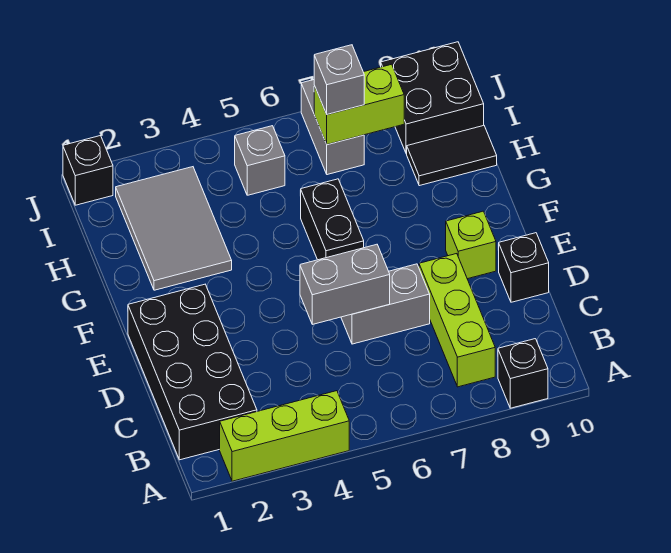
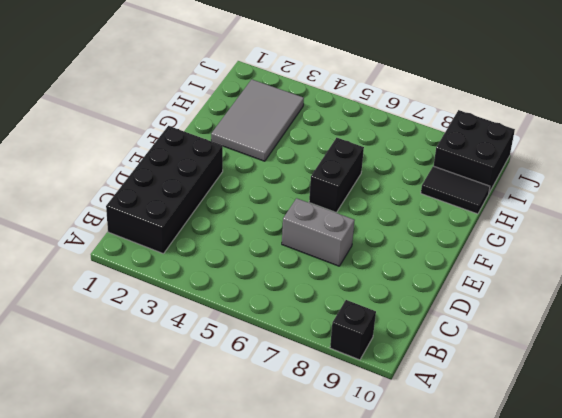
none -> lime 1x3 brick [220,391,349,481]
none -> lime 1x3 brick [419,254,495,387]
none -> black 1x1 brick [498,233,549,302]

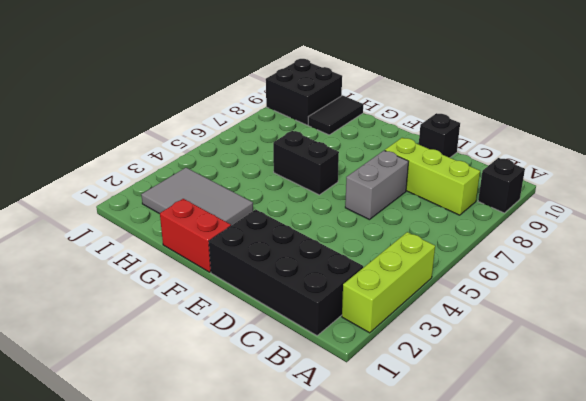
red 1x2 brick [160,199,231,272] -> none
none -> lime 1x1 brick [446,211,496,279]
none -> grey 1x1 brick [235,126,285,195]
none -> grey 1x2 brick [301,80,364,175]

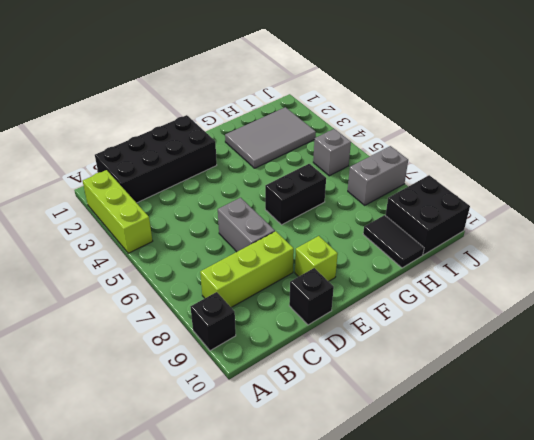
none -> black 1x1 brick [63,136,113,205]
none -> grey 1x2 brick [300,244,390,324]
none -> lime 1x2 brick [314,64,404,145]

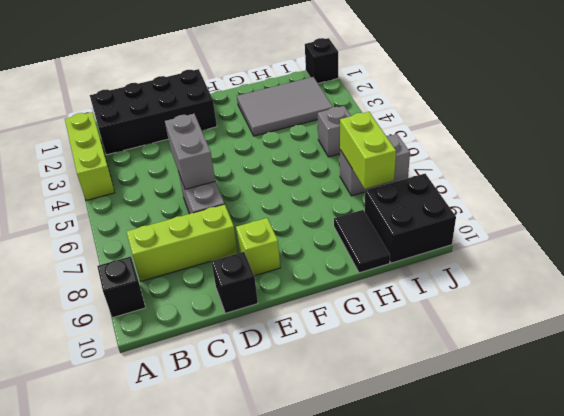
none -> black 1x2 brick [300,179,364,260]
none -> grey 1x1 brick [314,45,364,115]

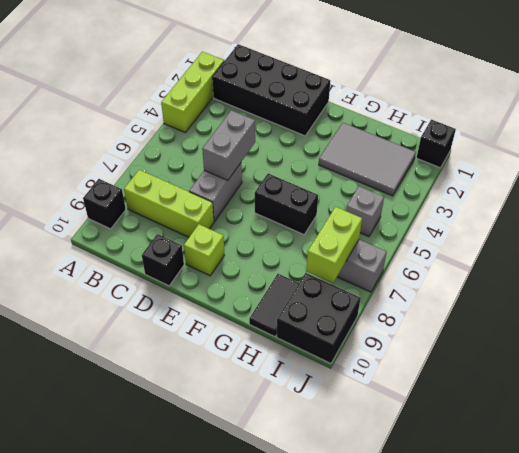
none -> grey 1x1 brick [314,45,364,115]

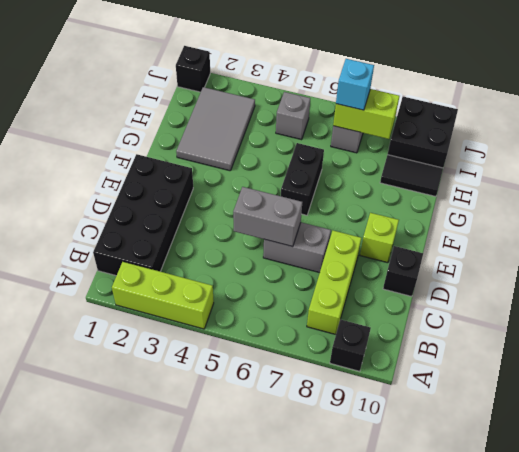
cyan 1x1 brick [336,59,374,110] -> grey 1x1 brick [314,45,364,115]

